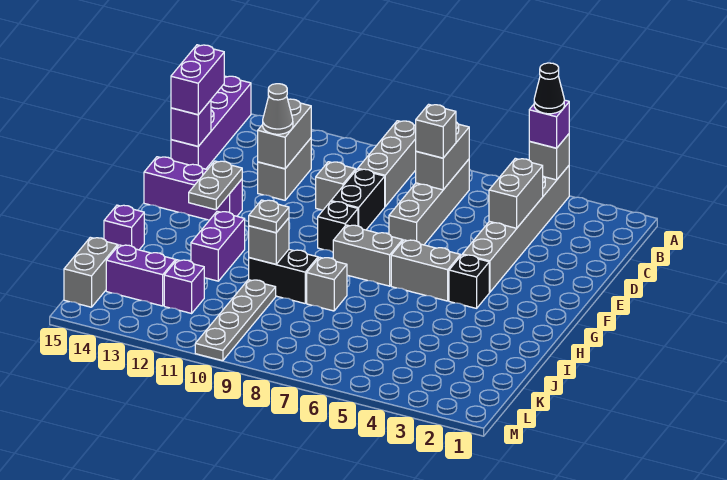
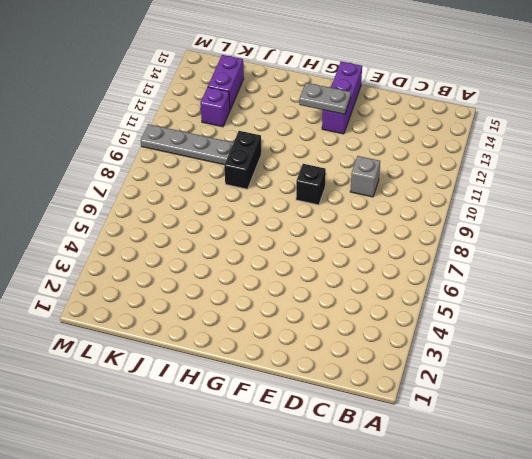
none -> grey 1x6 brick [462,166,569,292]
none -> grey 1x3 brick [358,121,416,206]
none -> purple 1x4 brick [171,76,251,169]
none -> grey 1x4 brick [389,159,469,245]

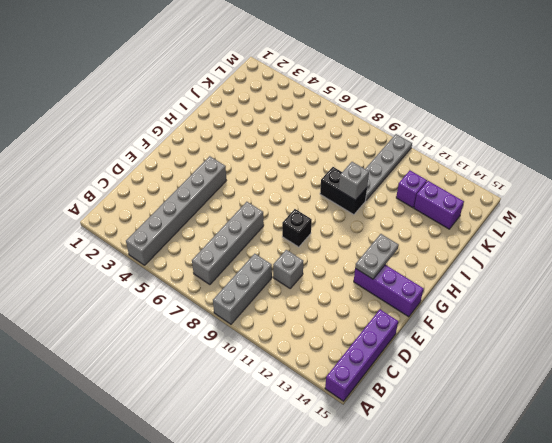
none -> grey 1x2 brick [258,138,311,200]
none -> black 1x2 brick [331,169,385,230]
none -> black 1x1 brick [449,255,489,308]
none -> grey 1x2 brick [391,240,460,301]

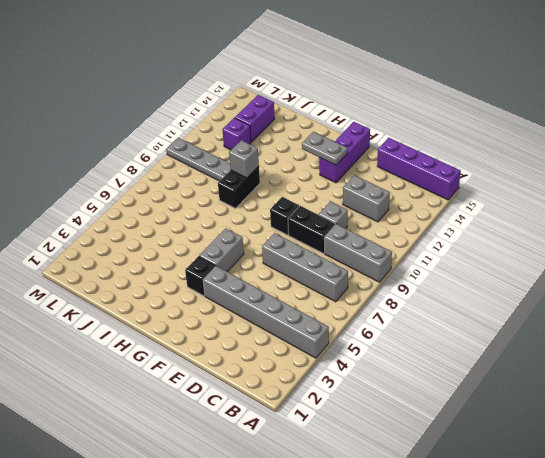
none -> grey 1x2 brick [333,225,403,286]
none -> purple 1x2 brick [191,211,245,281]
none -> grey 1x1 brick [307,257,347,311]
none -> purple 1x1 brick [104,205,144,250]

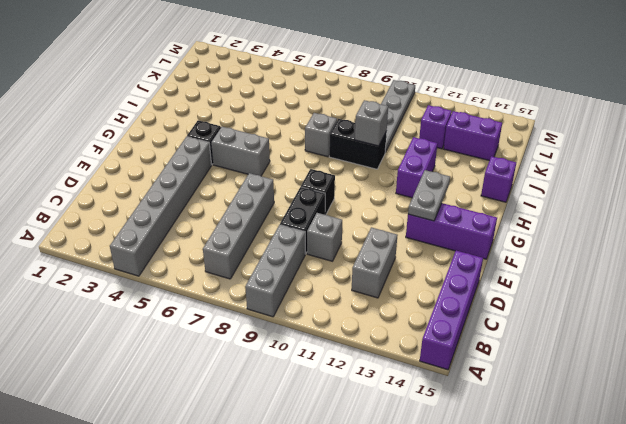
none -> grey 1x2 brick [333,225,403,286]
none -> grey 1x2 brick [64,237,118,307]
none -> grey 1x1 brick [529,134,569,180]
none -> grey 1x2 brick [416,122,469,190]

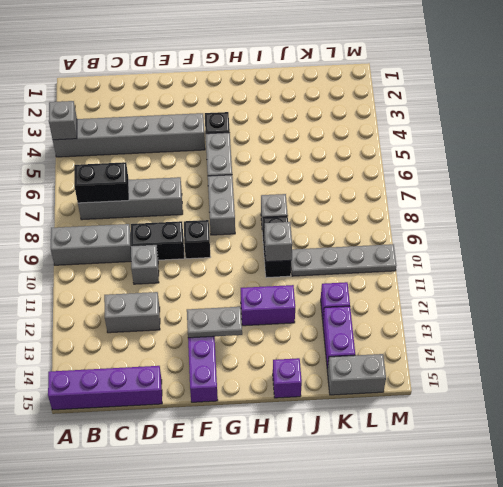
black 1x2 brick [74,162,129,203] -> grey 1x2 brick [416,122,469,190]
none -> grey 1x2 brick [489,158,543,228]
none -> grey 1x2 brick [258,99,311,169]
none -> purple 1x1 brick [171,100,211,146]
none -> purple 1x1 brick [529,100,569,148]

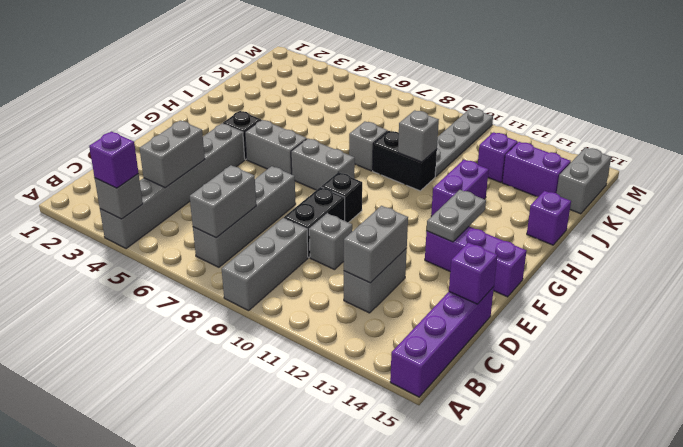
none -> grey 1x1 brick [416,104,456,158]
none -> purple 1x2 brick [171,45,224,115]
none -> grey 1x1 cone [263,84,293,134]
none -> grey 1x1 plate [249,200,289,233]

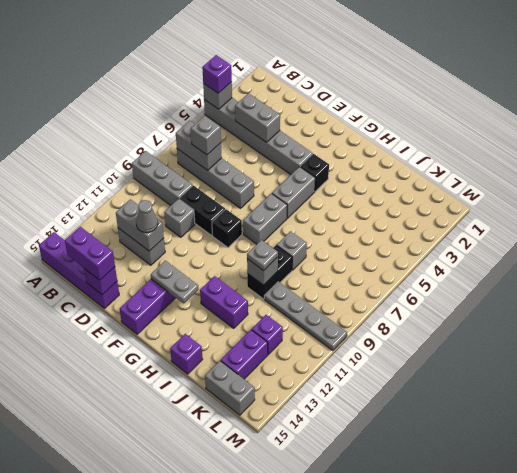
none -> black 1x1 cone [534,63,564,114]

